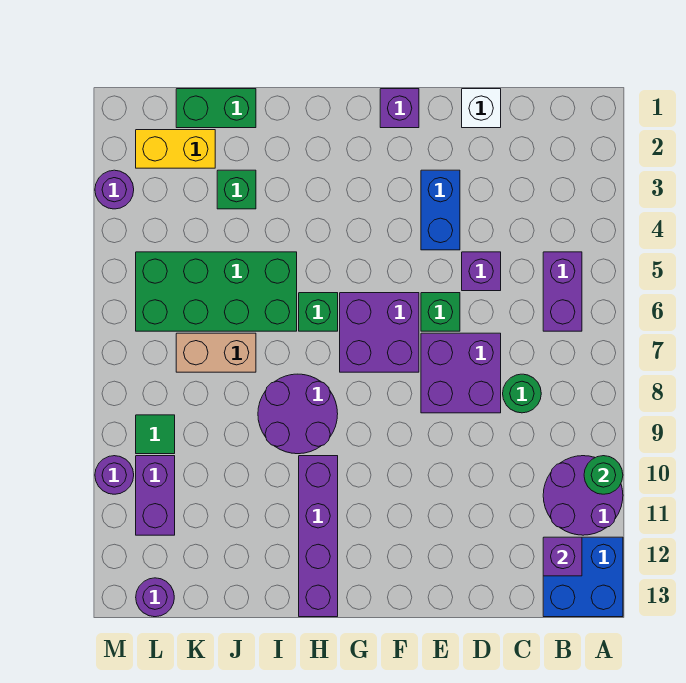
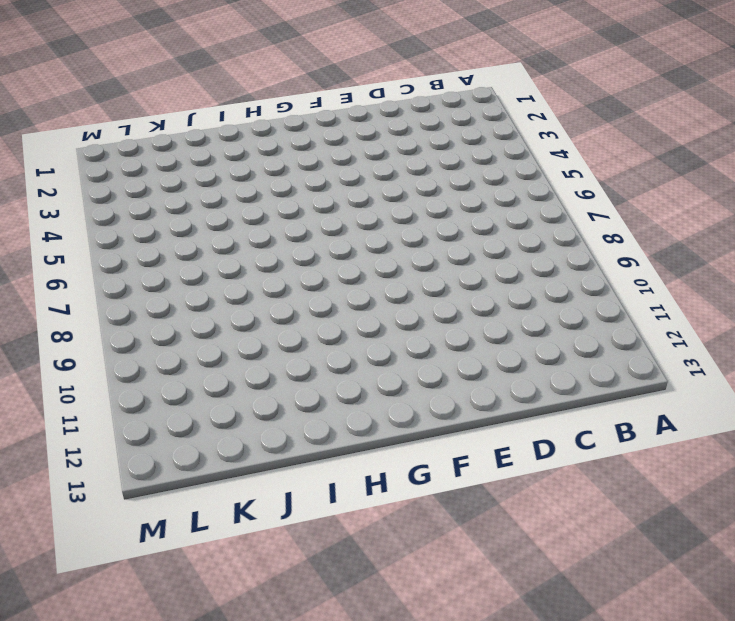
none -> purple 2x2 round brick [543,456,623,535]
none -> blue 2x2 brick [543,537,623,617]
none -> purple 1x2 brick [543,252,582,331]

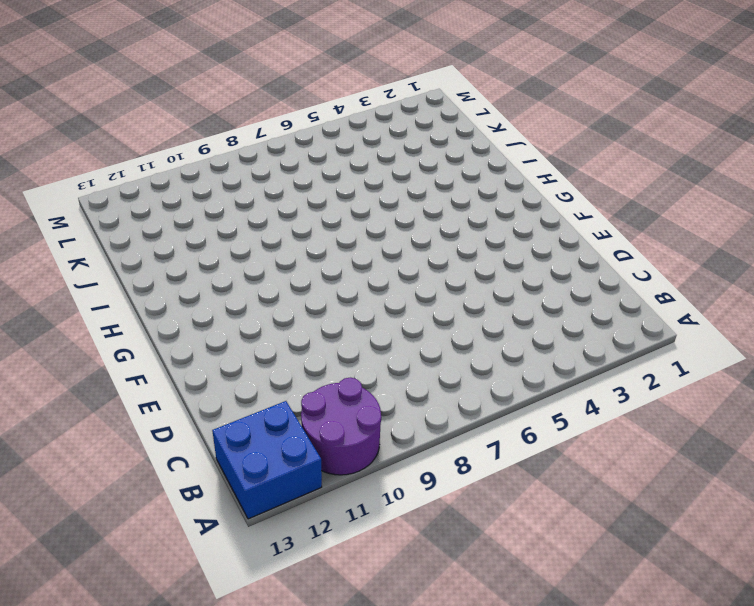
none -> purple 1x2 brick [543,252,582,331]
none -> green 1x1 round brick [503,374,541,413]
none -> white 1x1 brick [462,89,501,128]

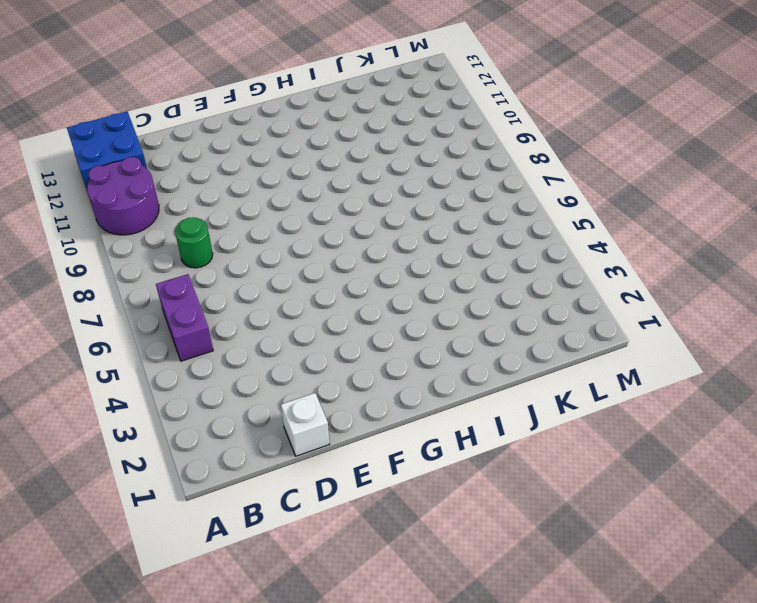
none -> purple 1x1 brick [462,252,501,291]
none -> purple 2x2 brick [421,333,501,413]
none -> blue 1x2 brick [421,170,460,250]

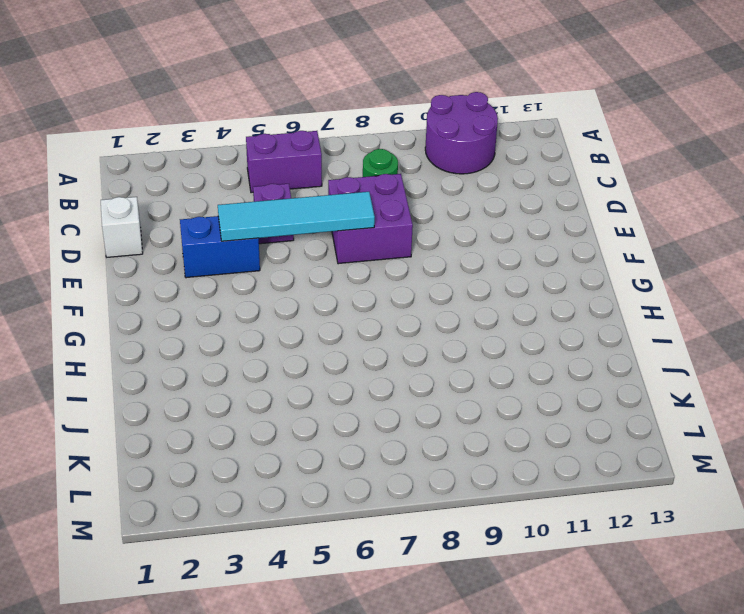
cyan 1x4 tile [218,192,375,241] -> none
none -> blue 2x2 brick [543,537,623,617]
none -> green 1x1 brick [421,293,460,331]
none -> purple 1x1 brick [380,89,419,128]

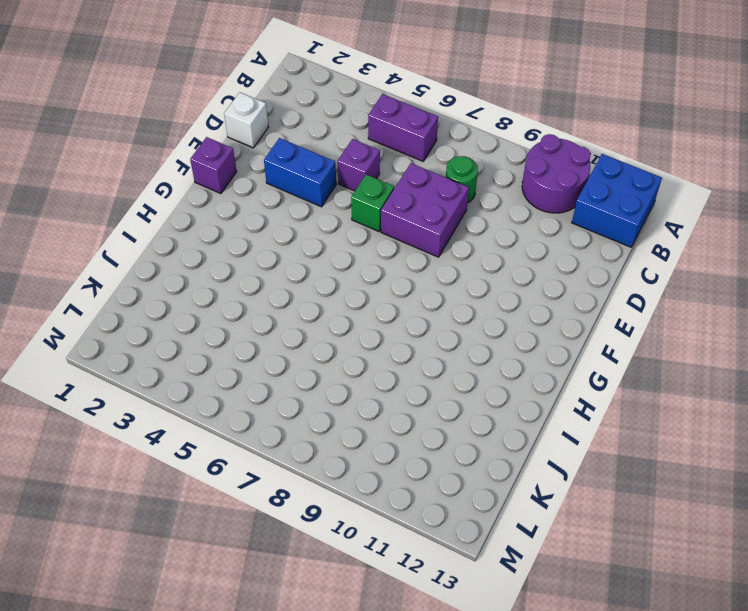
none -> purple 2x2 brick [340,293,419,372]
none -> green 1x1 brick [299,293,338,331]
none -> purple 2x2 round brick [258,374,338,454]

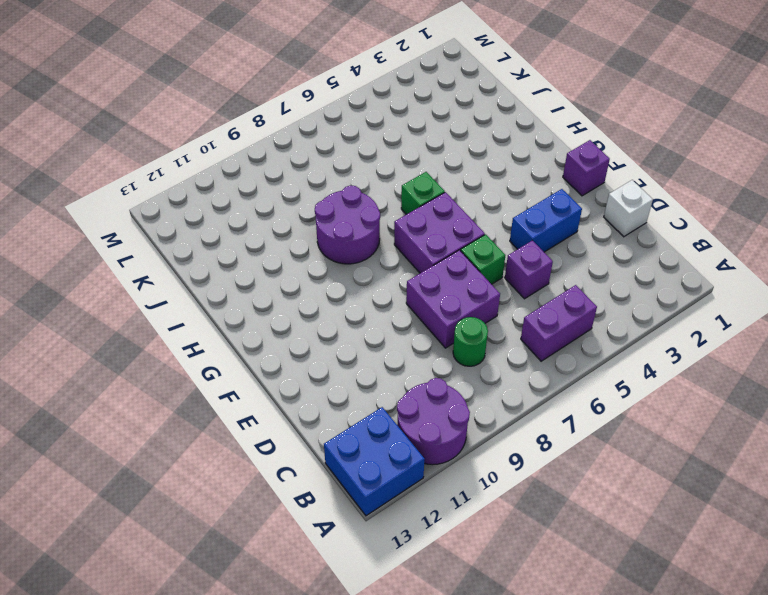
none -> purple 1x4 brick [299,456,338,617]
none -> green 2x4 brick [136,252,297,331]
none -> green 1x2 brick [176,89,256,128]

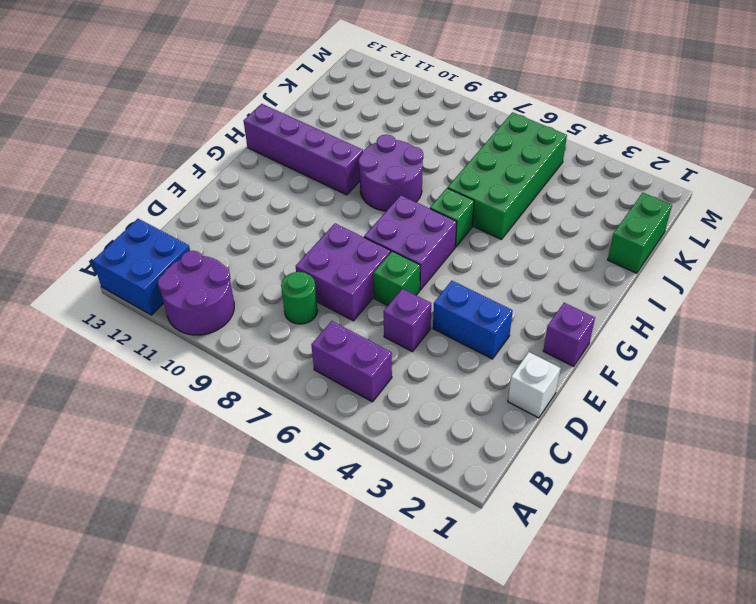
none -> green 1x1 brick [217,170,256,209]
none -> tan 1x2 brick [176,333,256,372]
none -> yellow 1x2 brick [136,130,215,168]

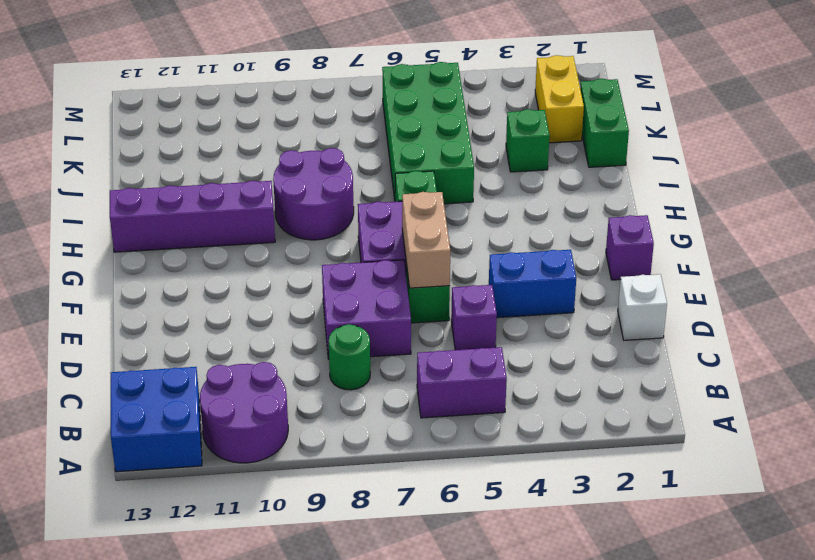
tan 1x2 brick [402,192,450,288] -> tan 1x2 brick moved to [176,333,256,372]
none -> green 1x1 tile [136,415,175,454]
none -> purple 1x2 brick [136,456,175,535]
none -> purple 1x1 round brick [136,578,174,617]

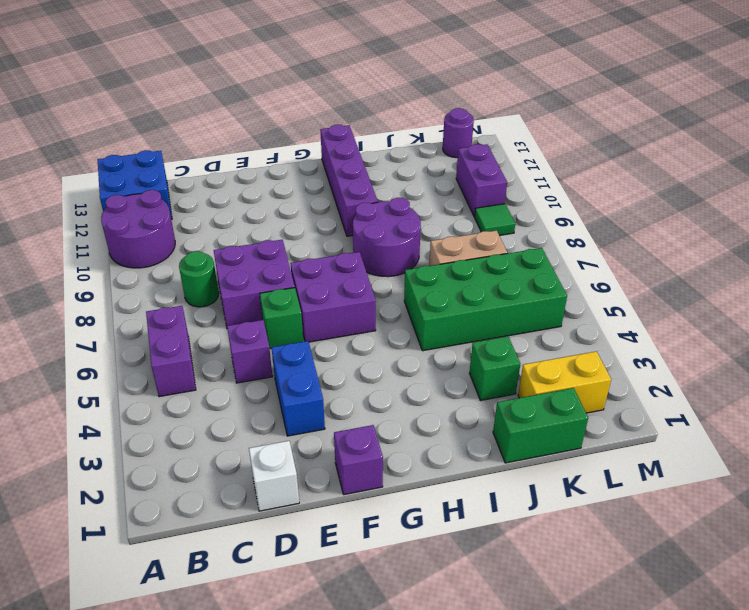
none -> green 1x1 brick [299,293,338,331]
none -> purple 1x1 round brick [95,170,134,209]
none -> purple 1x1 round brick [95,456,134,494]

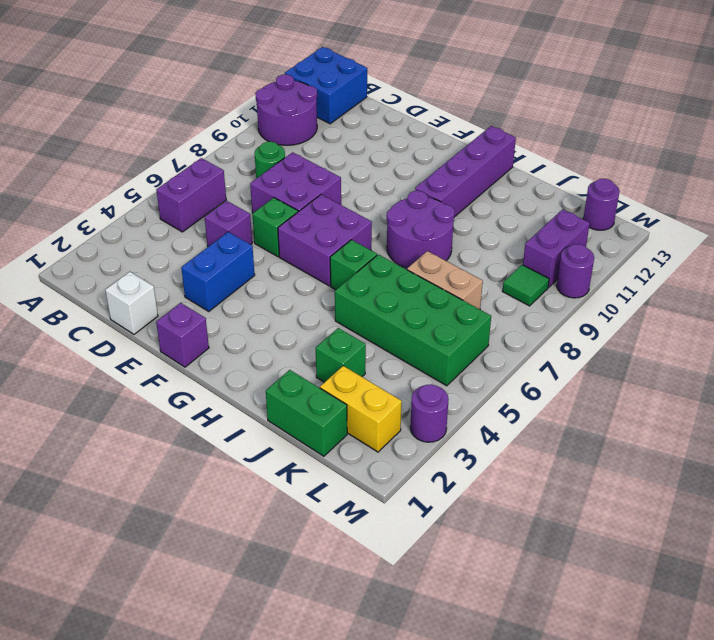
none -> green 1x1 round brick [584,456,623,494]
none -> purple 1x1 brick [543,537,582,576]

